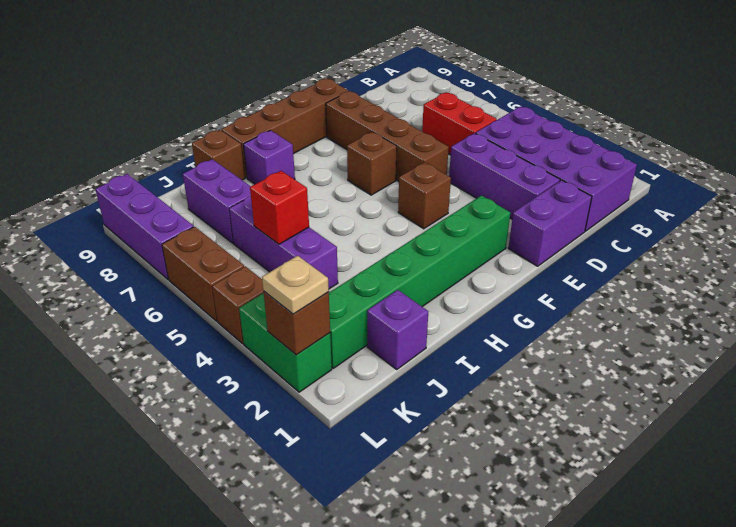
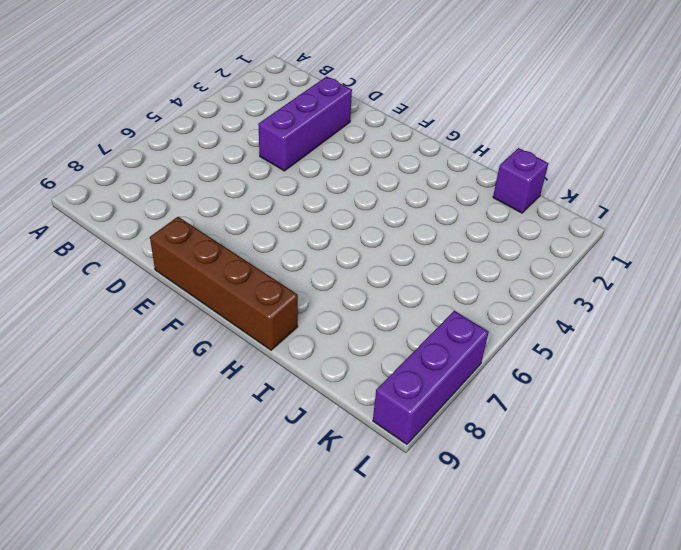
none -> purple 2x4 brick [476,106,637,231]
none -> red 1x2 brick [422,93,497,155]
none -> purple 1x2 brick [508,180,592,266]

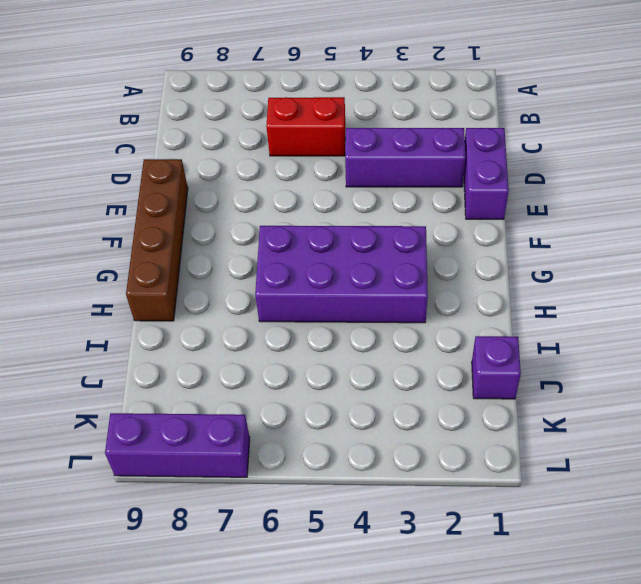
purple 2x4 brick [255,226,428,323] -> purple 2x4 brick moved to [476,106,637,231]
none -> brown 1x4 brick [326,92,449,181]
none -> green 1x6 brick [329,196,510,368]
none -> brown 1x1 brick [398,162,451,229]

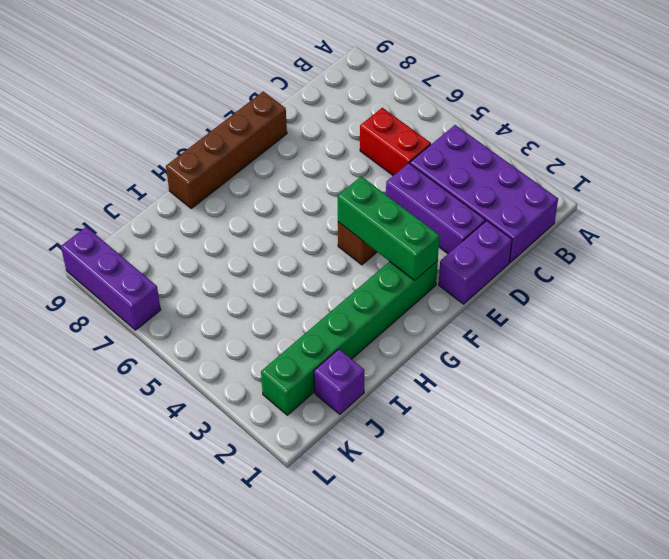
green 1x3 brick [338,176,440,280] -> none
none -> brown 1x4 brick [326,92,449,181]
none -> brown 1x1 brick [347,132,397,195]
none -> purple 1x1 brick [244,130,295,184]

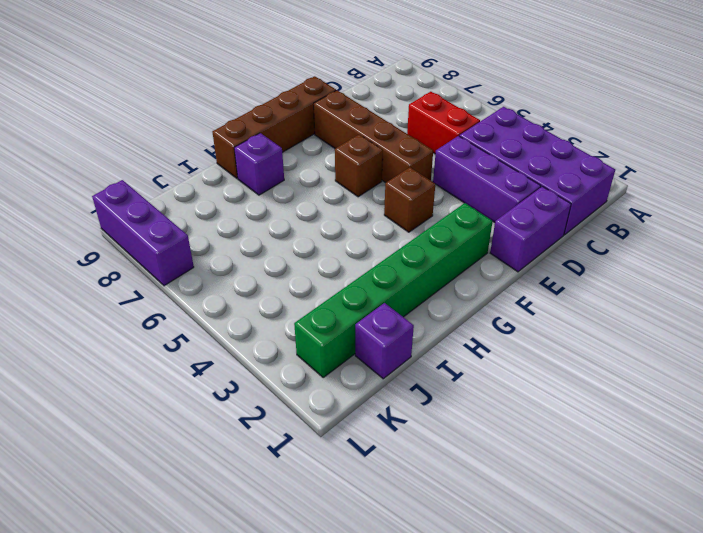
none -> brown 1x1 brick [192,130,245,180]
none -> purple 1x3 brick [229,196,338,289]
none -> purple 1x2 brick [183,159,251,243]

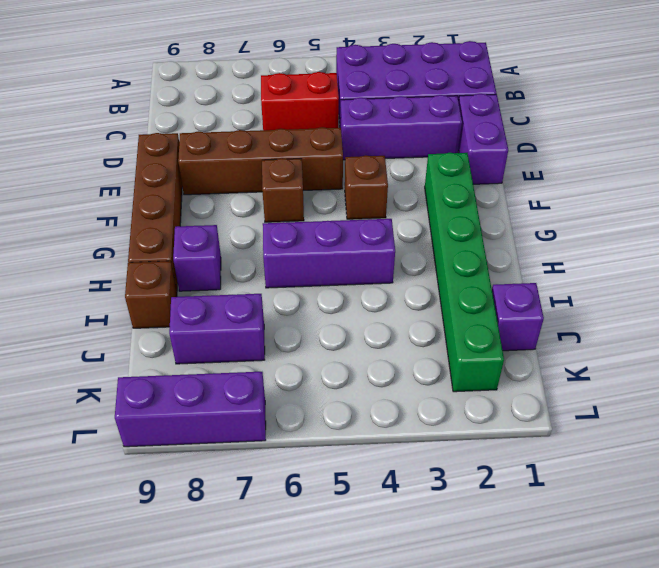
purple 1x3 brick [263,219,395,288] -> purple 1x3 brick moved to [229,196,338,289]
none -> green 1x2 brick [239,293,332,392]
none -> brown 1x1 brick [212,266,264,343]
none -> brown 1x2 brick [162,227,244,321]

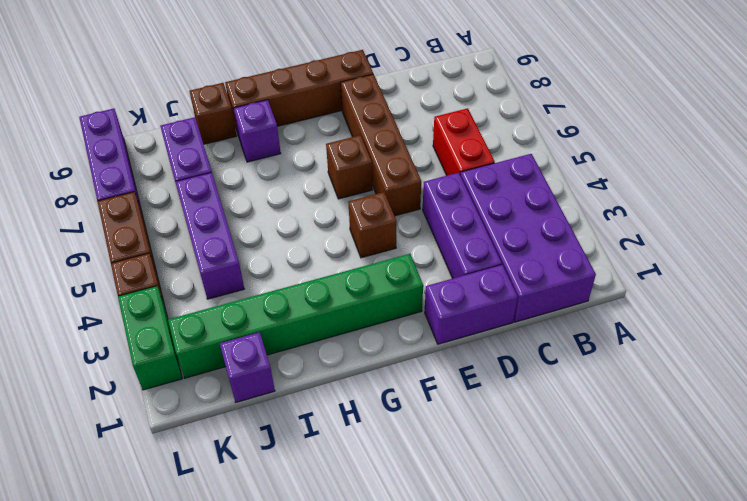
none -> red 1x1 brick [250,171,309,244]
none -> brown 1x1 brick [263,291,330,355]
none -> tan 1x1 plate [262,256,329,314]

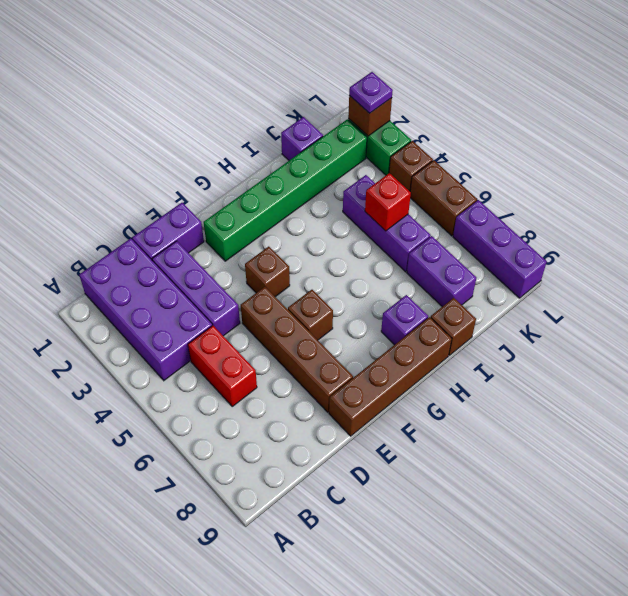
purple 1x1 plate [349,72,393,113] -> tan 1x1 plate [262,256,329,314]

